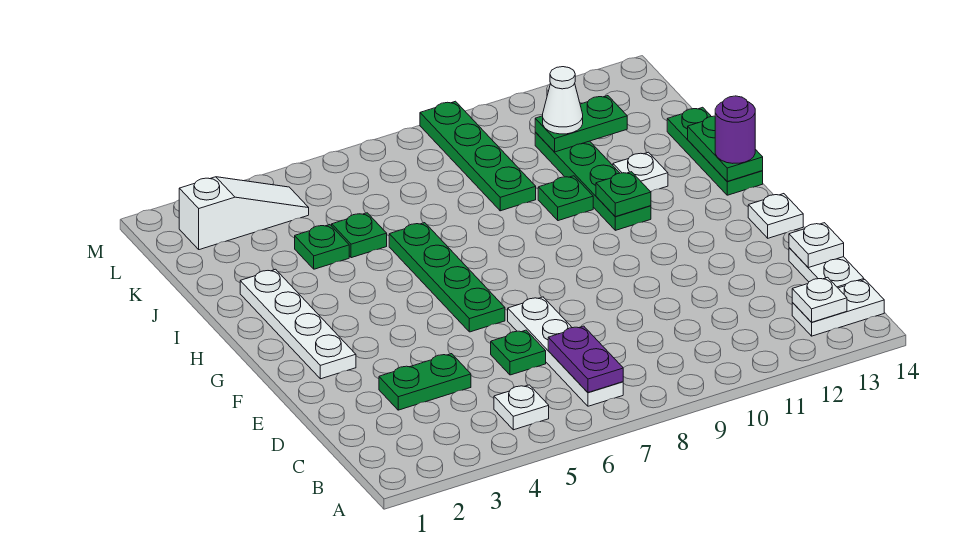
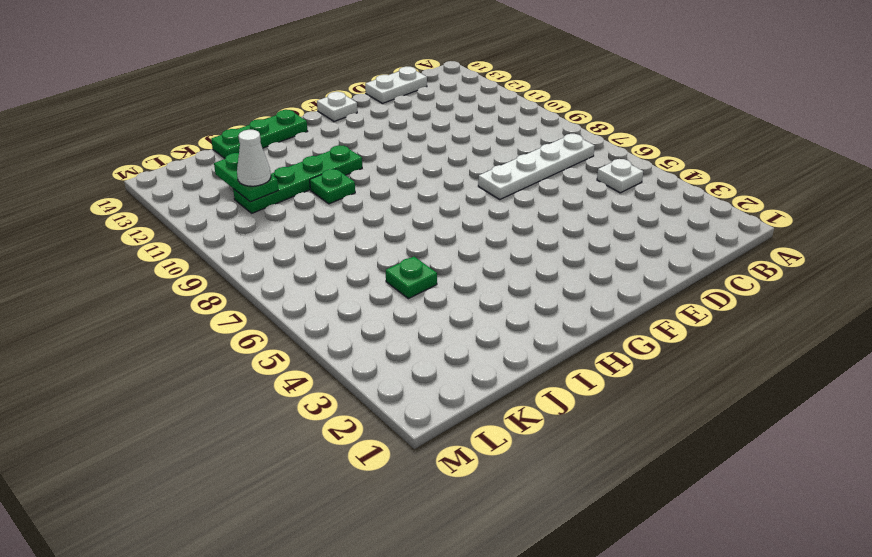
none -> white 1x2 plate [792,280,884,336]
none -> green 1x2 plate [379,354,471,410]
none -> green 1x1 plate [491,330,546,375]

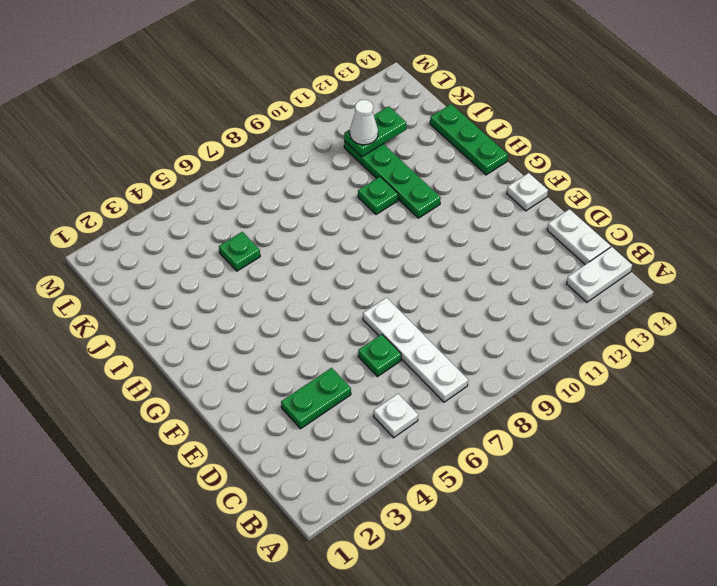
none -> white 1x4 plate [240,269,356,379]
none -> green 1x4 plate [389,223,505,332]
none -> white 1x1 plate [613,152,668,192]

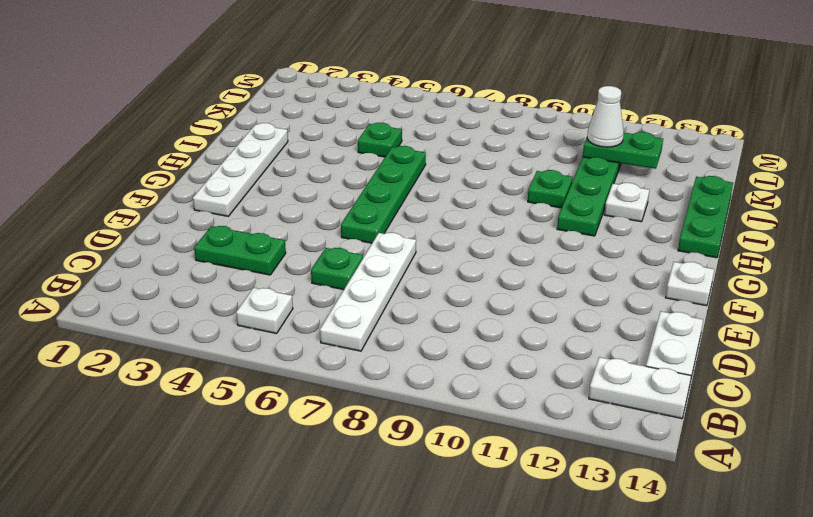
none -> green 1x1 plate [295,225,349,269]
none -> green 1x4 plate [420,101,536,211]
none -> white 1x3 slope [179,177,309,250]

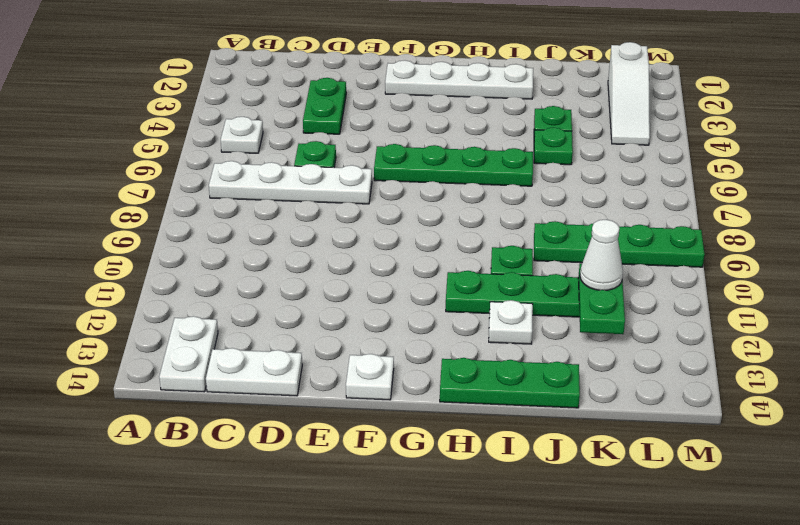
none -> purple 1x2 plate [548,326,623,392]
none -> white 1x1 plate [792,277,847,322]
none -> white 1x1 plate [789,223,844,268]

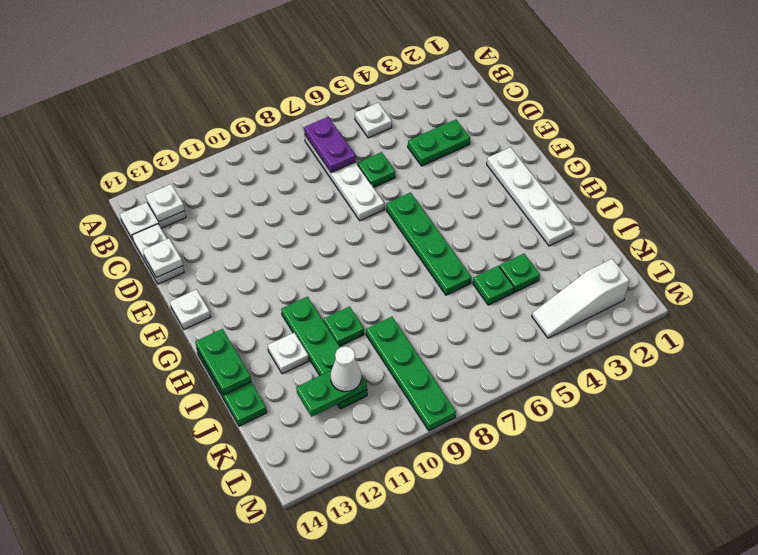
none -> green 1x1 plate [596,172,651,217]
none -> purple 1x1 round brick [715,96,755,163]

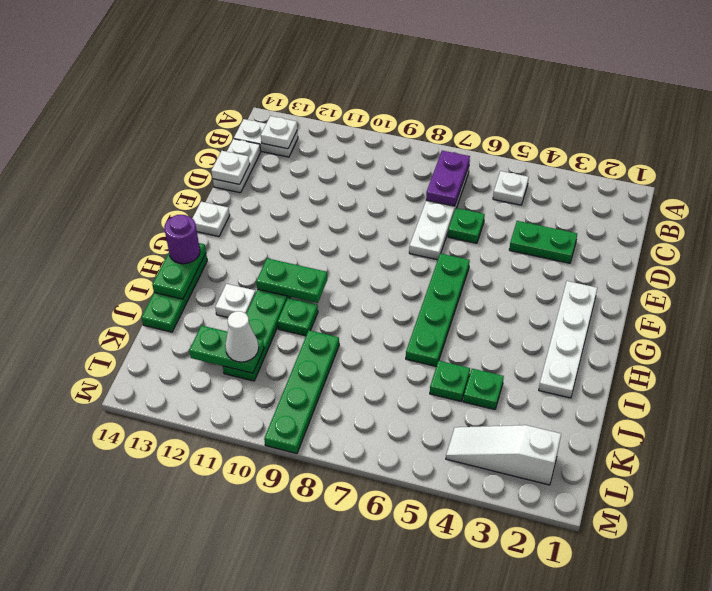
green 1x2 plate [256,258,327,303] -> green 1x1 plate [596,172,651,217]

